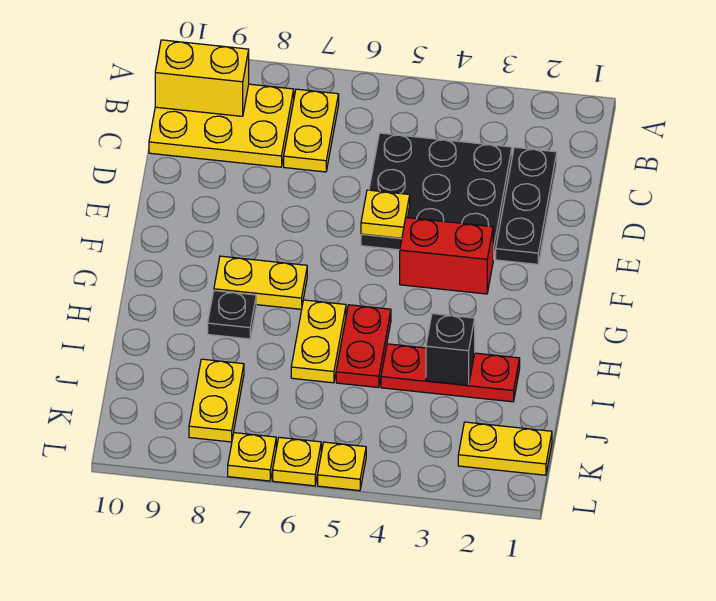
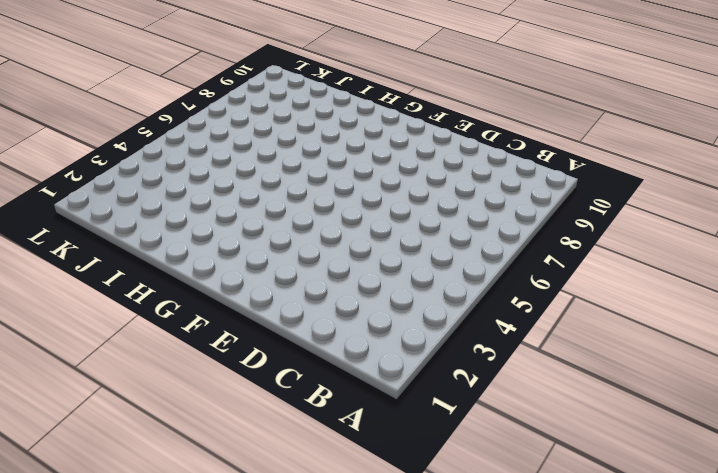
none -> yellow 1x2 plate [284,89,339,172]
none -> yellow 2x3 plate [149,84,294,167]
none -> black 1x3 plate [496,147,557,264]

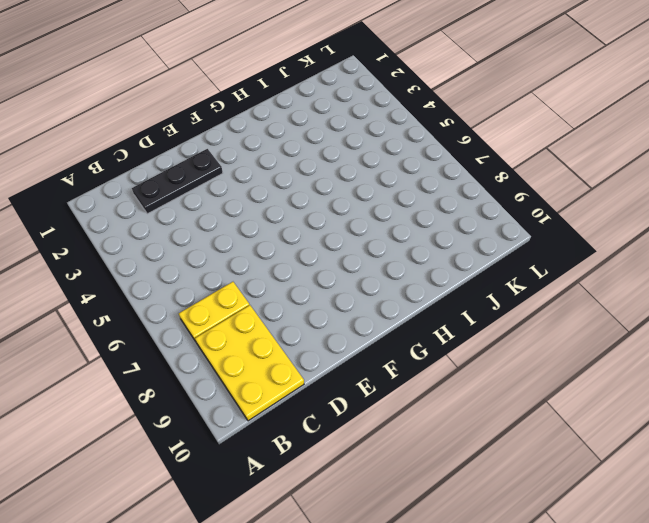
none -> black 3x3 plate [361,133,512,259]
none -> red 1x2 brick [400,218,493,294]
none -> yellow 1x2 plate [214,256,307,309]

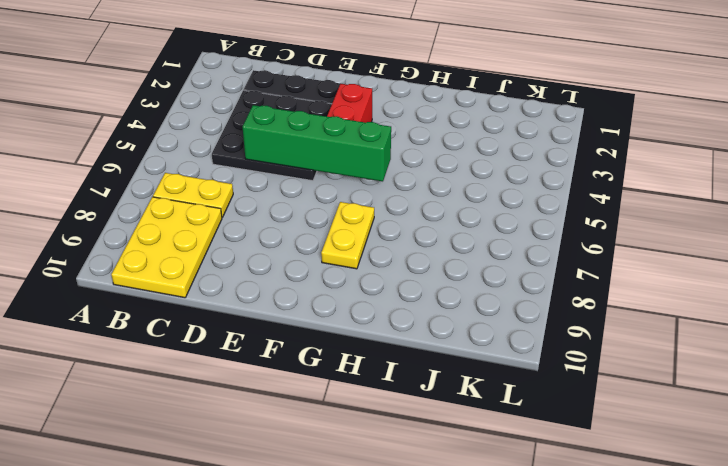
green 1x4 brick [243,105,391,181] -> yellow 1x1 plate [361,190,410,239]
none -> red 1x2 plate [336,305,391,388]
none -> yellow 1x2 plate [291,300,346,383]
none -> black 1x1 plate [208,291,256,339]

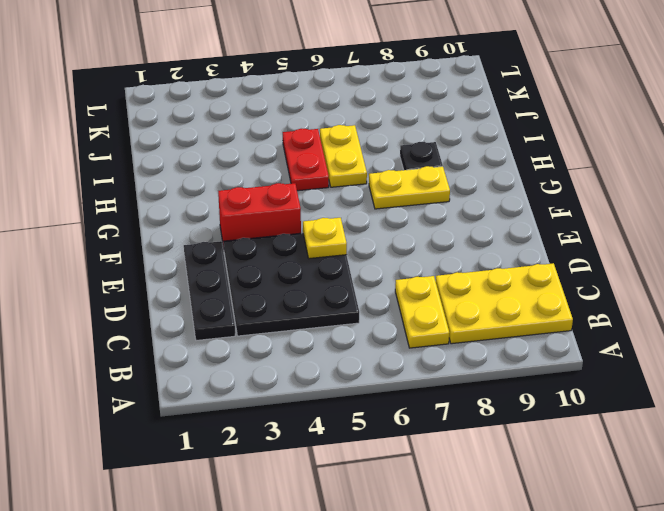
none -> red 1x3 plate [381,344,520,402]
none -> yellow 1x2 plate [189,359,244,442]
none -> yellow 1x2 plate [458,422,552,475]

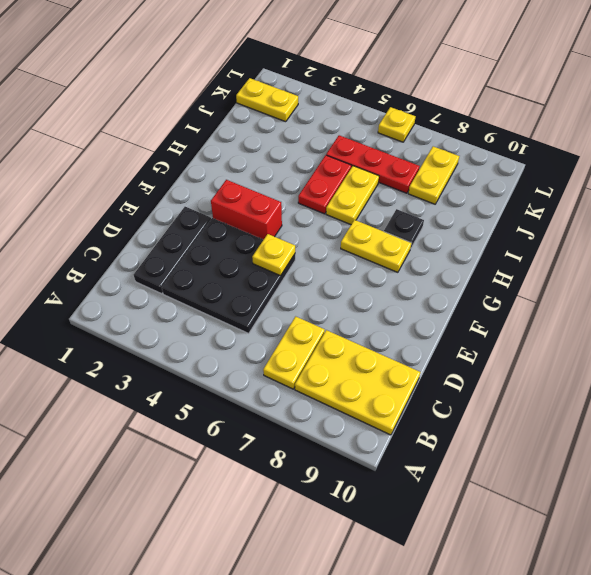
red 1x3 plate [326,135,420,193] -> red 1x3 plate moved to [381,344,520,402]
none -> yellow 1x1 plate [318,442,366,491]
none -> yellow 1x1 plate [228,433,276,481]
none -> yellow 1x2 brick [155,40,249,116]

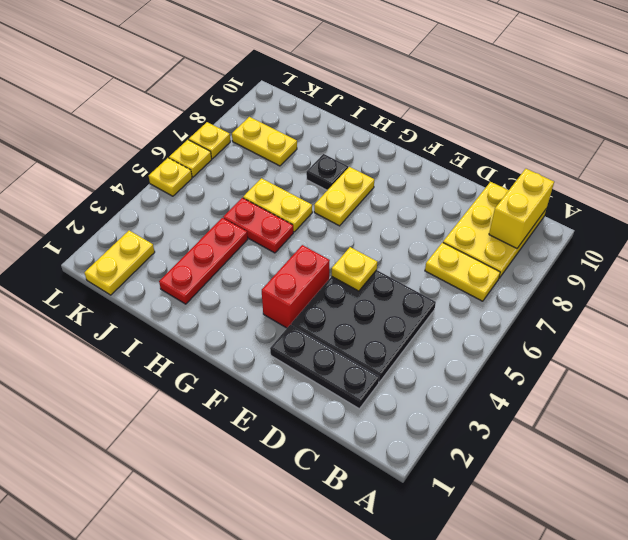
none -> black 1x1 brick [426,314,475,385]

